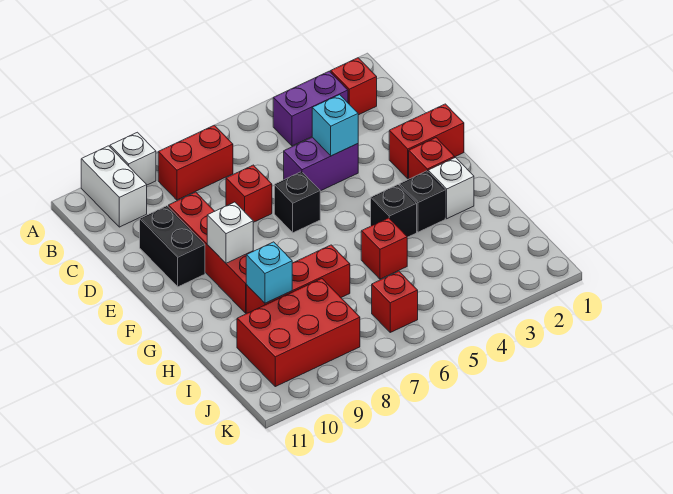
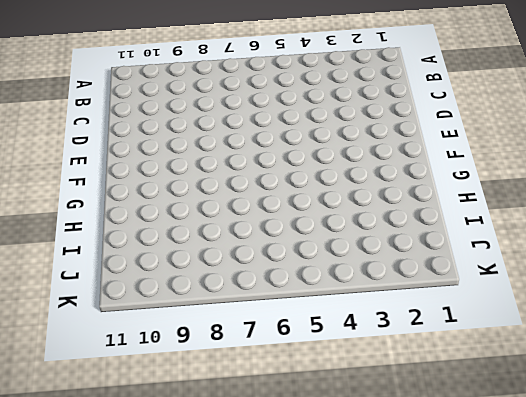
none -> white 1x1 brick [110,132,156,185]
none -> white 1x2 brick [81,146,147,227]
none -> red 1x1 brick [331,58,377,115]

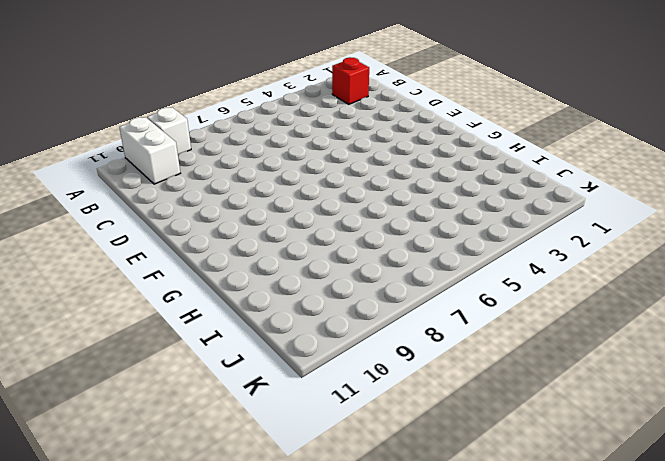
none -> purple 1x2 brick [273,71,348,146]
none -> red 1x2 brick [158,125,233,200]
none -> purple 1x2 brick [284,137,358,191]

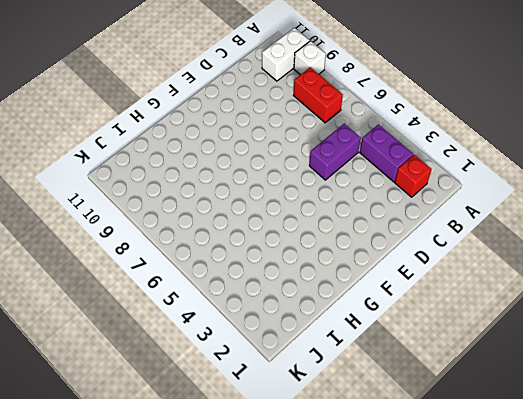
purple 1x2 brick [309,124,361,180] -> purple 1x2 brick turned to [284,137,358,191]
none -> red 1x1 brick [226,165,272,222]
none -> red 1x4 brick [169,192,253,313]
none -> black 1x2 brick [140,206,205,287]

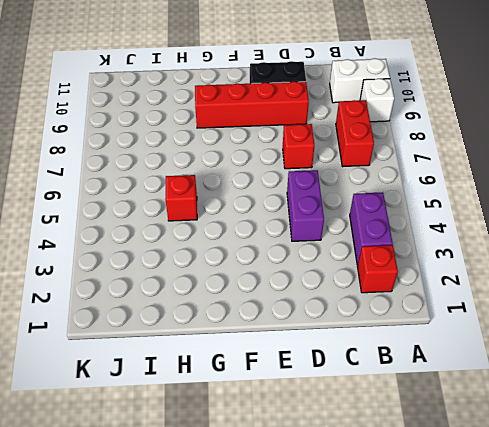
none -> red 1x2 brick [389,104,464,179]
none -> black 1x1 brick [274,172,320,233]
none -> red 1x1 brick [409,138,455,179]

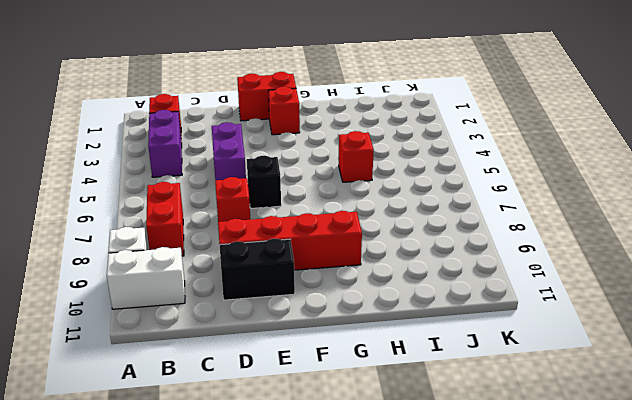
red 1x2 brick [237,72,296,121] -> red 1x2 brick turned to [389,104,464,179]
none -> white 1x1 brick [428,158,474,219]
none -> black 1x1 brick [399,171,445,232]
none -> black 1x1 brick [371,185,417,237]

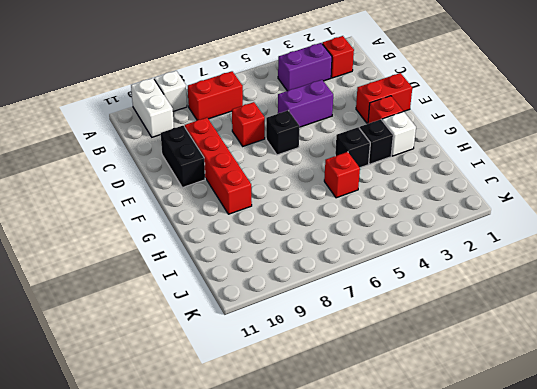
none -> red 1x3 brick [246,245,350,314]
none -> red 2x3 brick [237,279,360,387]
none -> red 1x1 brick [372,271,418,332]

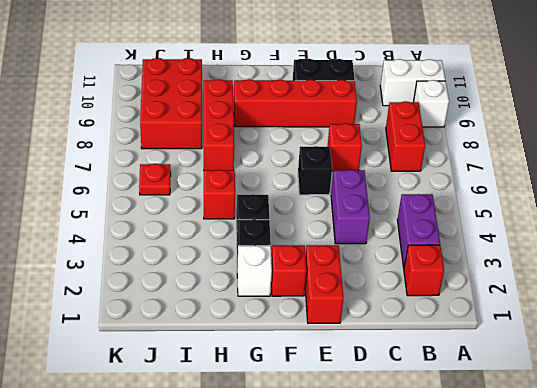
red 1x1 plate [139,164,171,195] -> red 1x1 brick [372,271,418,332]
none -> cyan 1x1 brick [312,95,358,156]
none -> white 1x1 brick [207,202,253,263]
none -> cyan 1x1 brick [246,242,292,303]

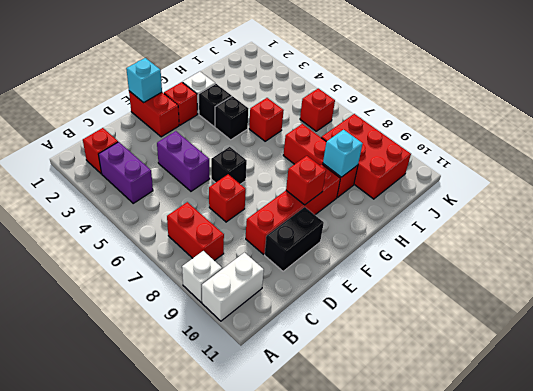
cyan 1x1 brick [126,58,162,103] -> cyan 1x1 brick moved to [312,95,358,156]
red 1x1 brick [286,156,326,205] -> white 1x1 brick [207,202,253,263]

